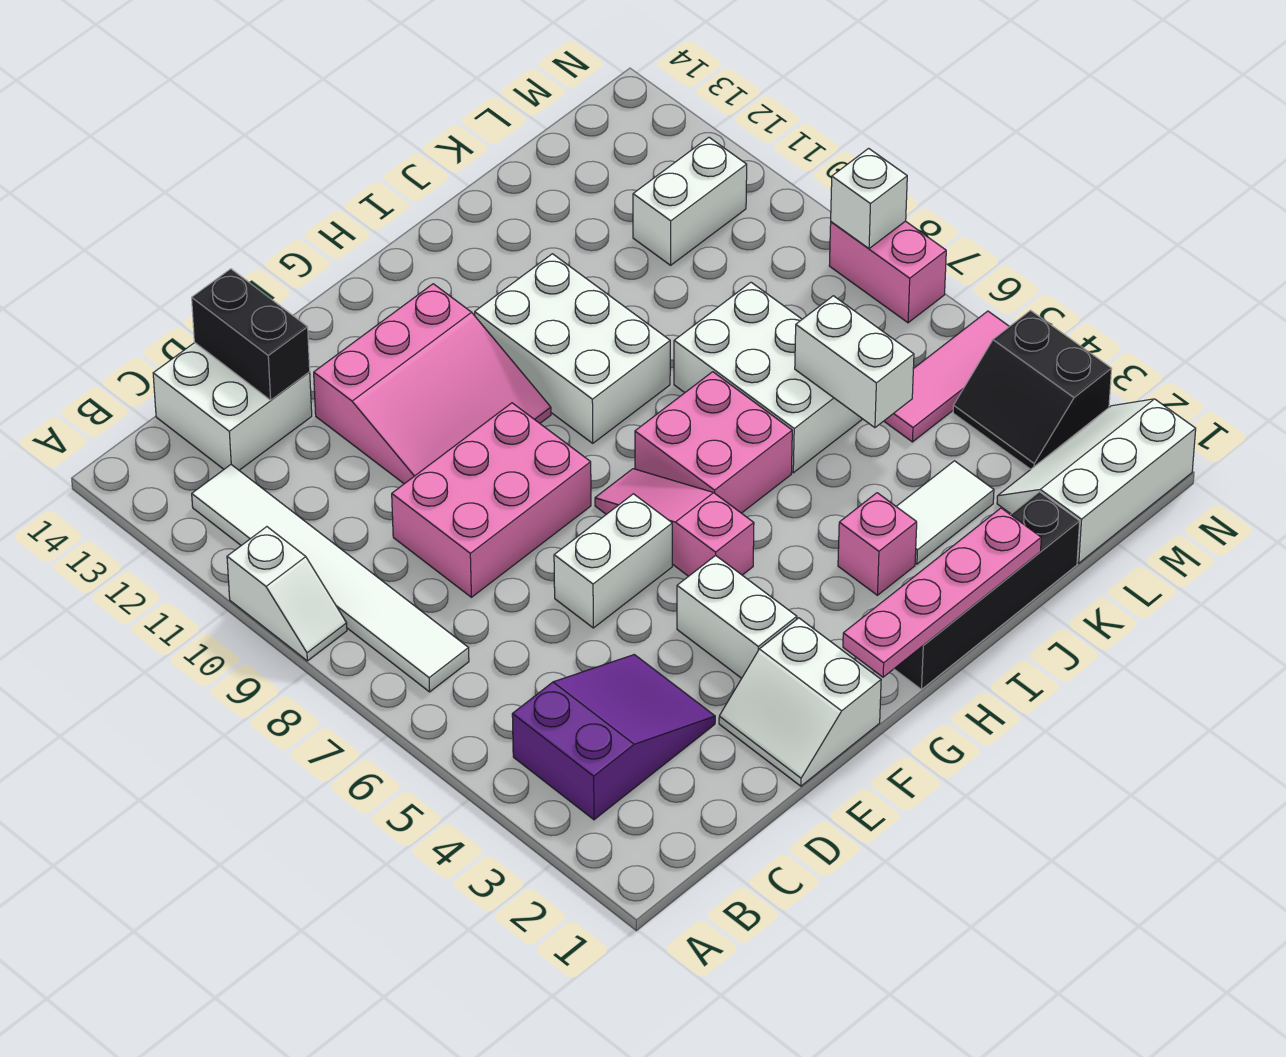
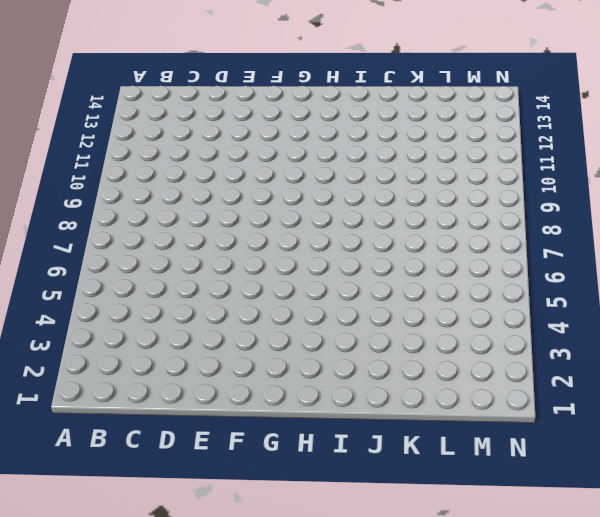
none -> white 1x2 slope [227,527,347,661]
none -> purple 2x3 slope [512,655,715,820]
none -> white 1x6 tile [192,465,469,692]

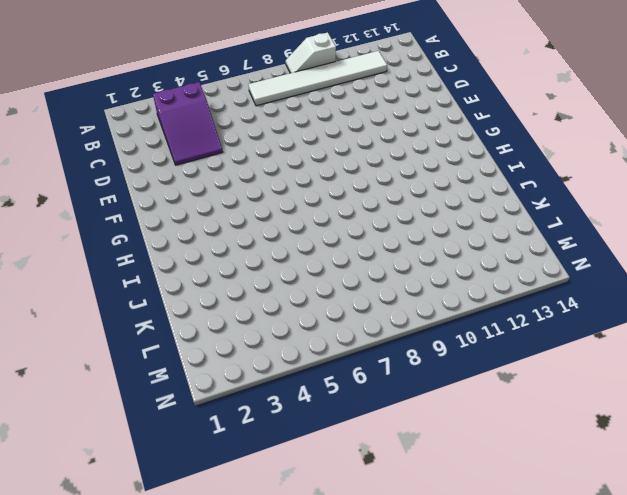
none -> white 2x2 brick [153,343,312,470]
none -> pink 2x3 brick [392,403,591,597]
none -> white 2x2 slope [719,618,881,786]

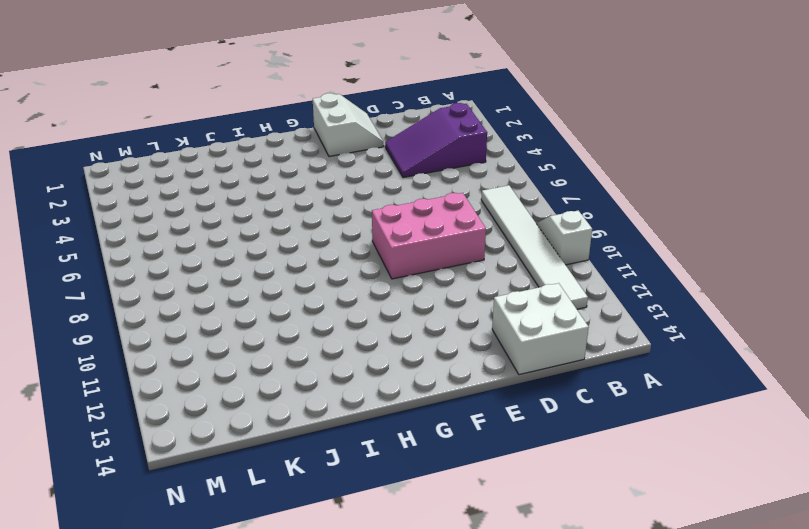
none -> white 1x2 brick [554,494,672,628]
none -> pink 3x3 slope [314,284,551,484]
none -> white 1x2 brick [677,555,797,678]

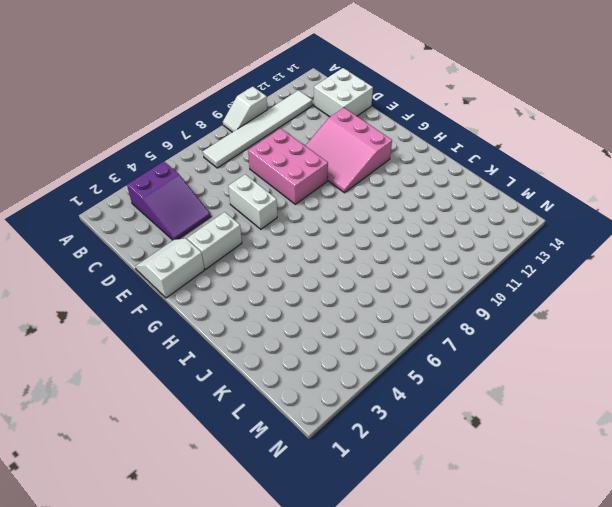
none -> pink 1x3 slope [595,469,754,576]
none -> black 1x4 brick [894,492,1080,689]
none -> pink 2x2 brick [635,372,792,513]

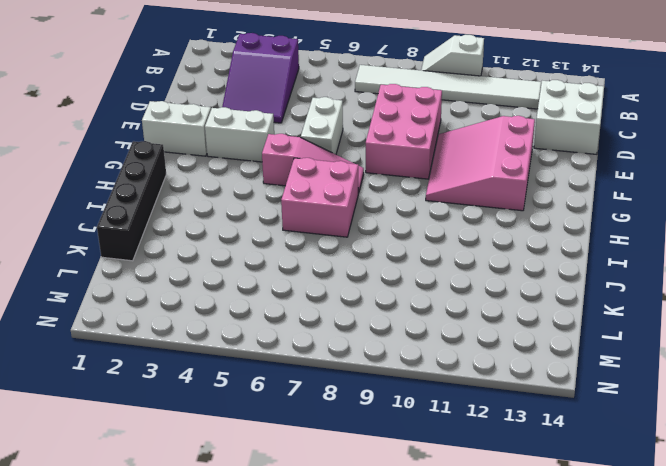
none -> white 2x3 brick [475,254,670,443]
none -> pink 1x1 brick [838,493,917,595]
none -> white 1x2 tile [896,461,994,564]

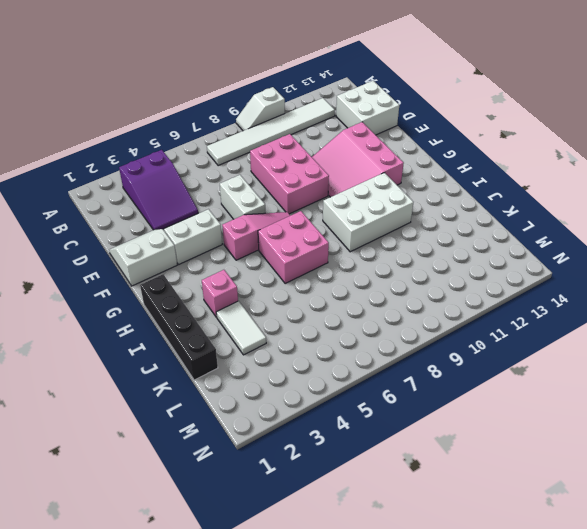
none -> white 2x3 brick [674,282,862,473]
none -> white 2x3 slope [997,399,1196,563]
none -> pink 1x3 tile [884,311,1010,442]

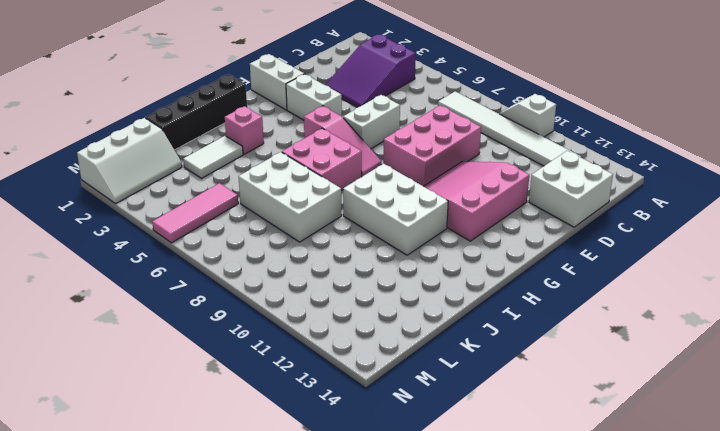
none -> white 1x2 brick [633,137,747,265]
none -> black 2x2 slope [953,311,1112,469]
none -> pink 1x2 brick [829,221,946,323]

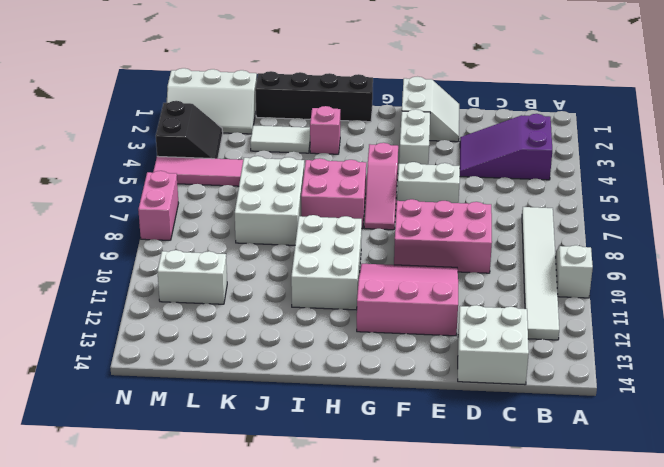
none -> black 1x2 brick [192,269,310,400]
none -> pink 1x4 plate [843,508,1041,677]
none -> white 1x2 brick [795,296,914,428]

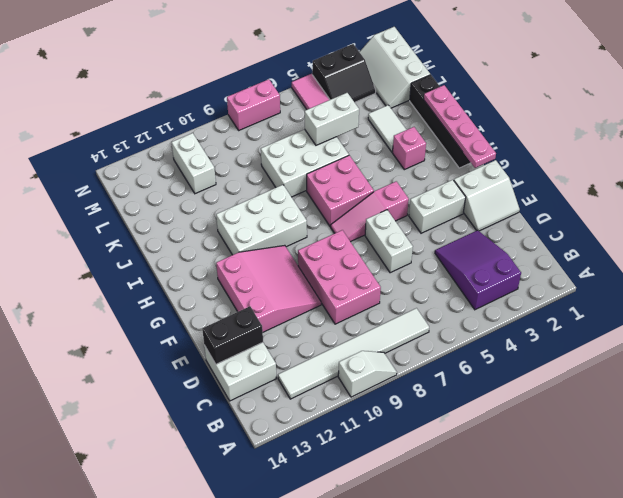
none -> white 1x1 brick [831,148,907,249]

